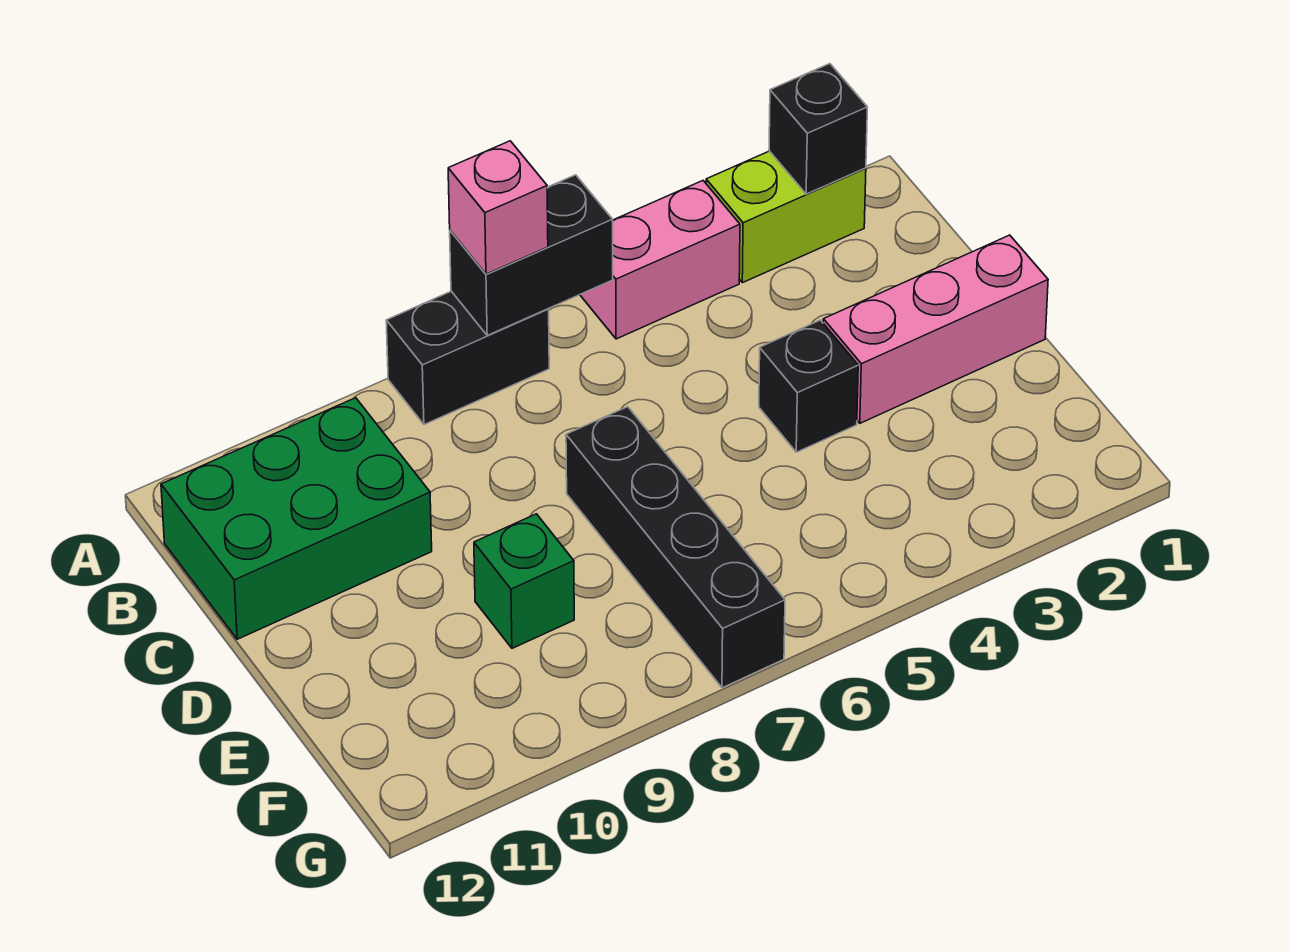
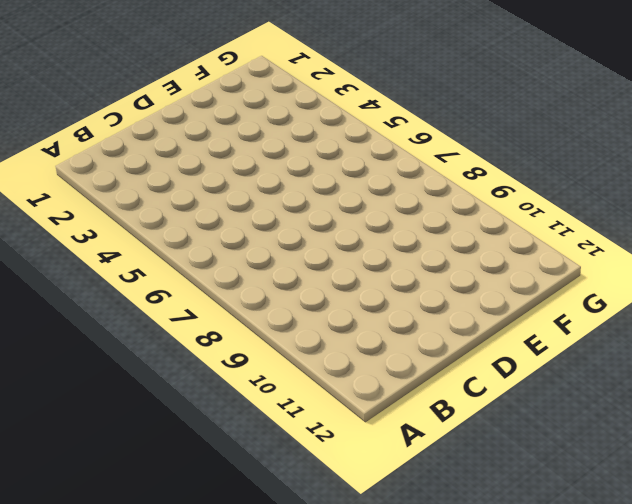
none -> lime 1x2 brick [706,151,866,283]
none -> pink 1x2 brick [580,181,740,339]

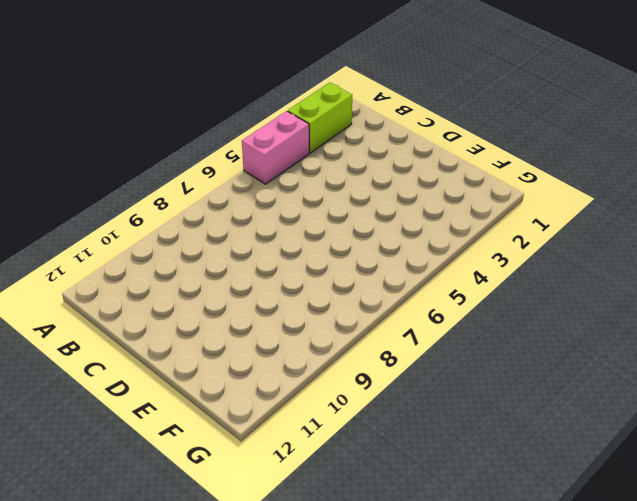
none -> black 1x2 brick [386,291,549,425]
none -> green 2x3 brick [161,398,432,639]

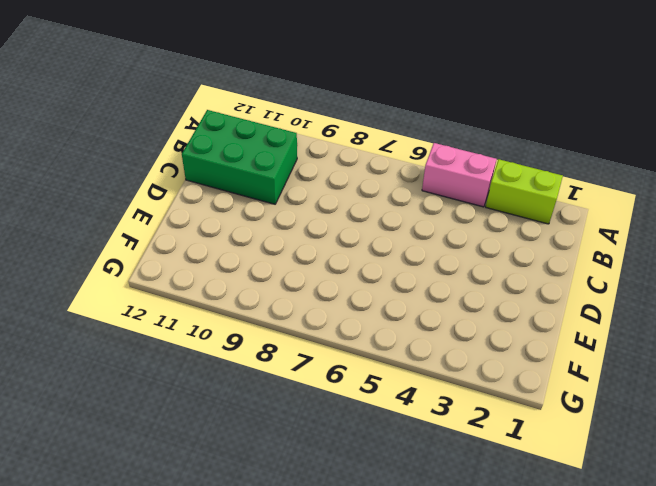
none -> black 1x2 brick [386,291,549,425]
none -> pink 1x3 brick [823,235,1048,423]

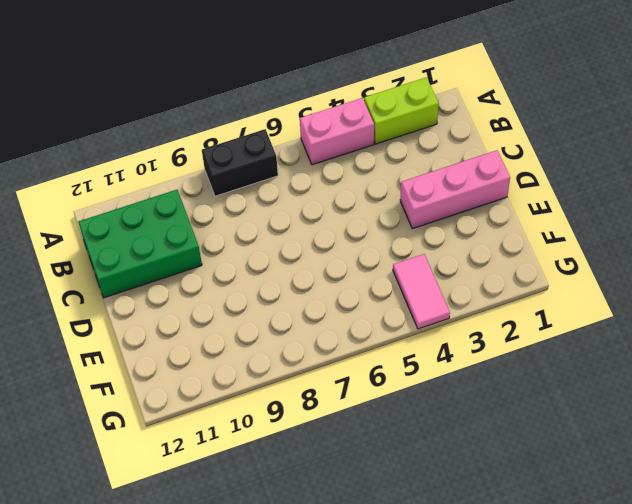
pink 1x2 tile [393,254,450,329] -> none
none -> black 1x1 brick [759,320,858,452]
none -> black 1x4 brick [566,407,785,688]

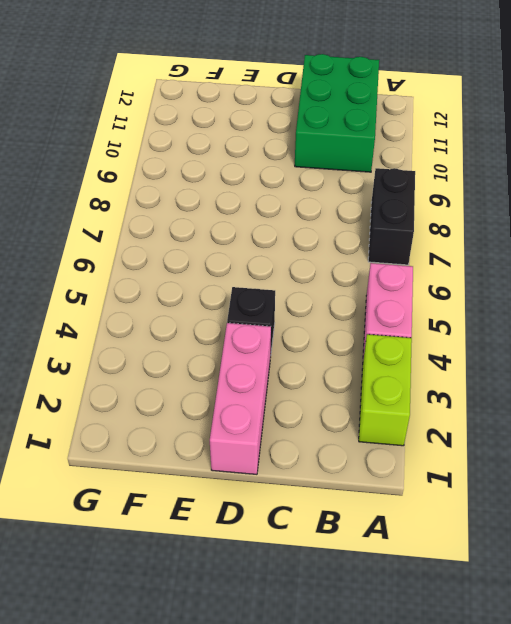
none -> black 1x4 brick [566,407,785,688]
none -> green 1x1 brick [474,514,574,648]

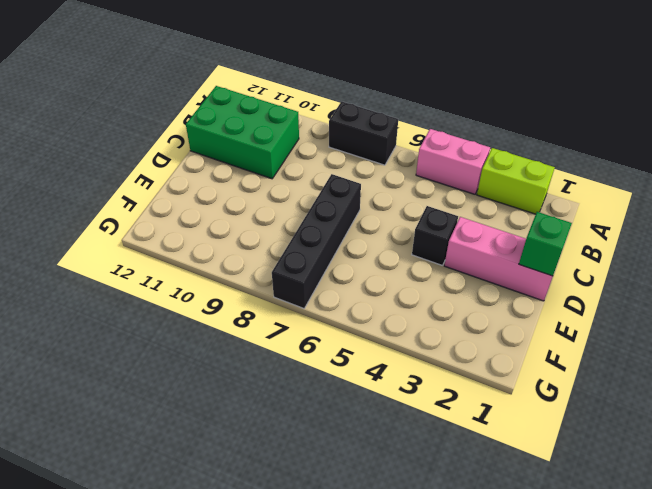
green 1x1 brick [519,212,572,276] -> green 1x1 brick moved to [474,514,574,648]
none -> black 1x1 brick [769,64,867,194]
none -> black 1x2 brick [450,175,613,335]

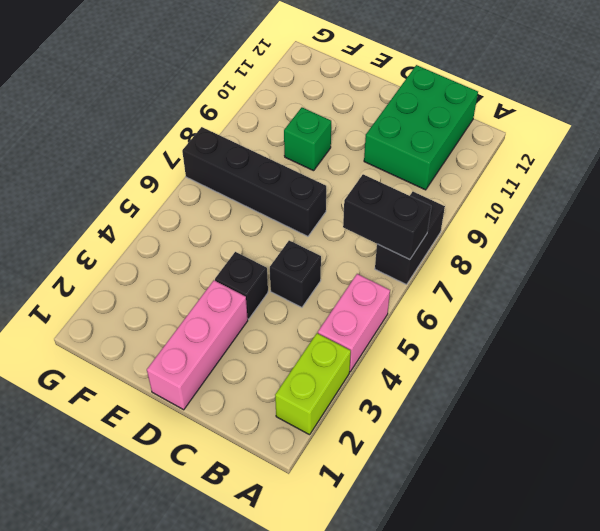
black 1x2 brick [343,174,431,260] -> black 1x2 brick turned to [450,175,613,335]
black 1x1 brick [270,241,321,307] -> black 1x1 brick moved to [769,64,867,194]
none -> pink 1x1 brick [448,141,548,274]

